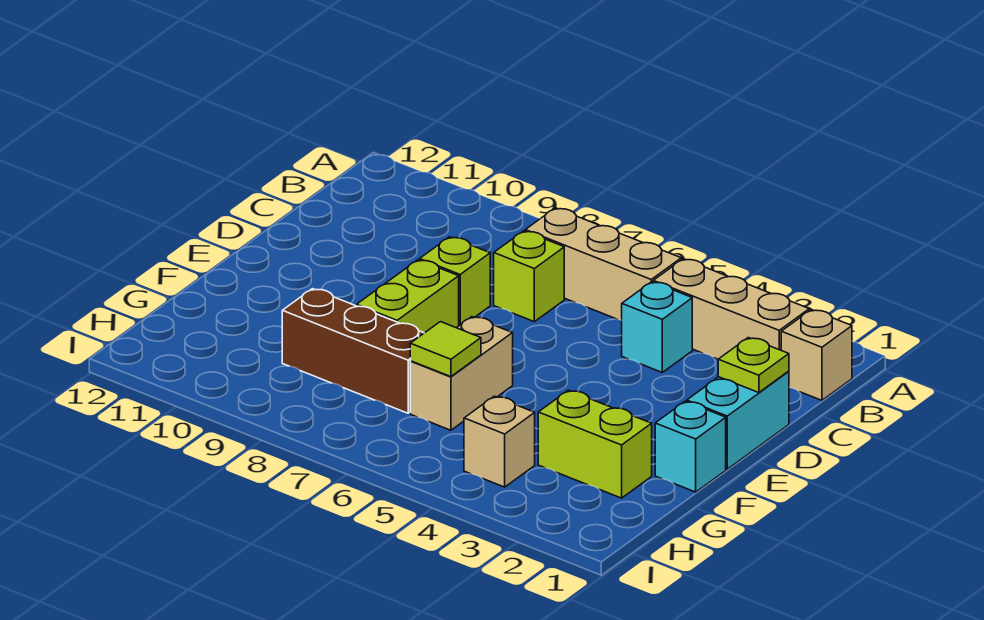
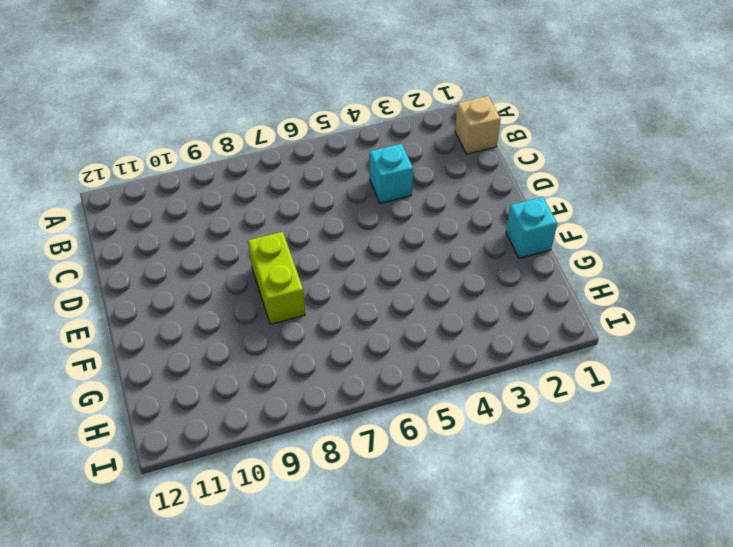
none -> tan 1x3 brick [653,259,809,359]
none -> tan 1x3 brick [525,208,681,320]
none -> lime 1x1 brick [494,231,564,322]

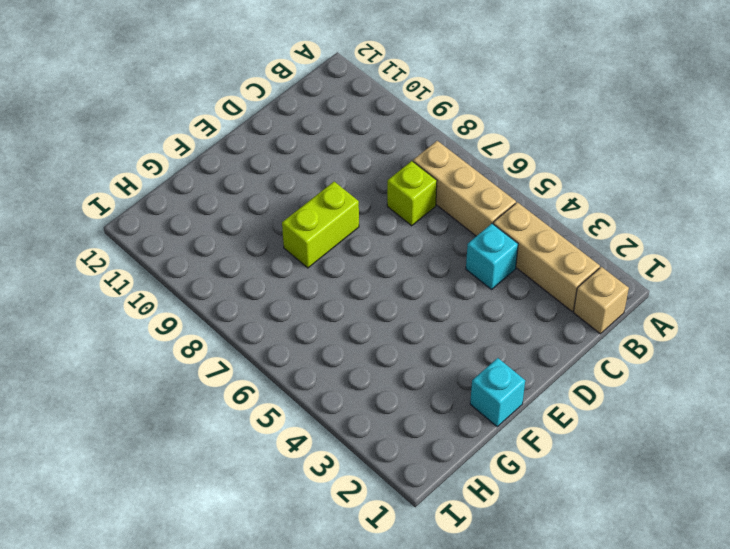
none -> cyan 1x2 brick [687,371,789,469]
none -> lime 1x1 brick [420,237,490,325]
none -> tan 1x2 brick [410,317,513,430]

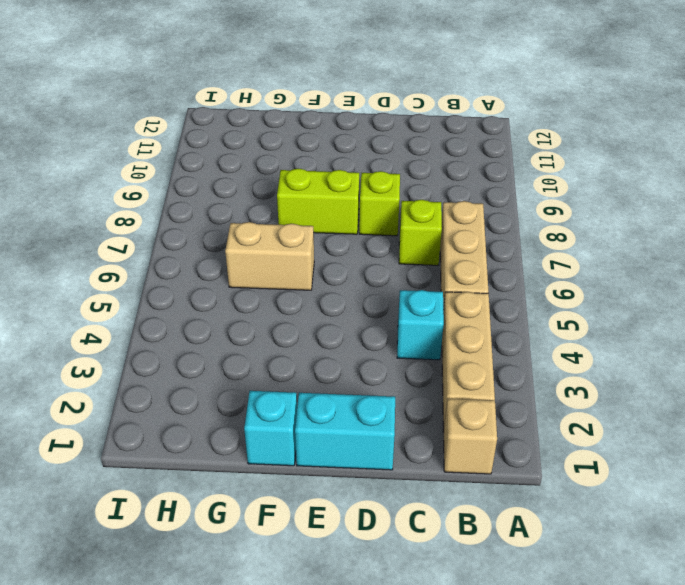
none -> lime 1x2 brick [538,390,652,498]
none -> brown 1x3 brick [282,289,424,413]
none -> tan 1x1 brick [464,396,535,487]

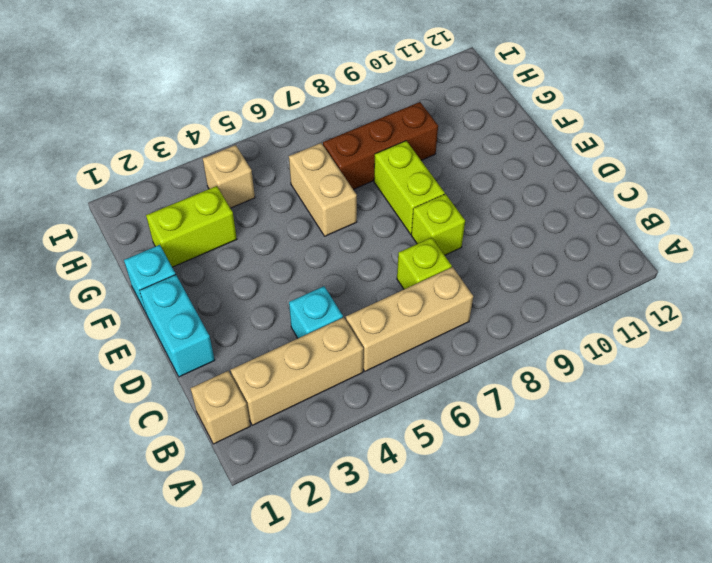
none -> lime 1x1 plate [718,338,789,393]
none -> lime 1x1 tile [410,322,481,377]

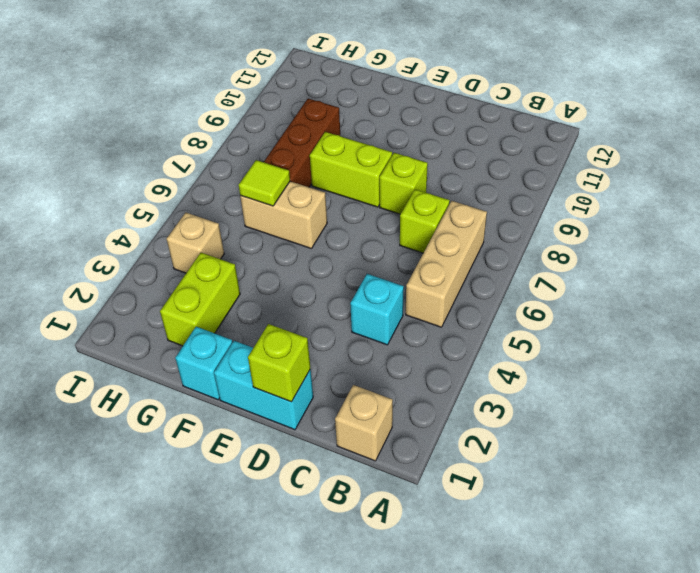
lime 1x1 brick [248,324,310,402] -> lime 1x1 plate [718,338,789,393]
none -> tan 1x3 brick [653,259,809,359]

